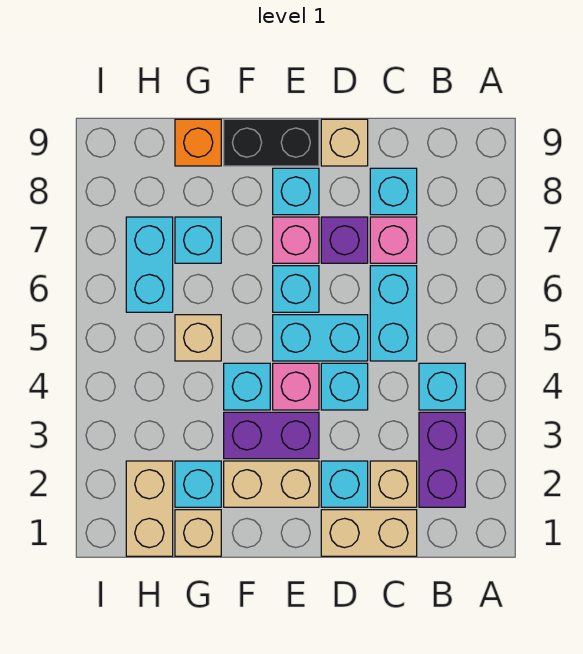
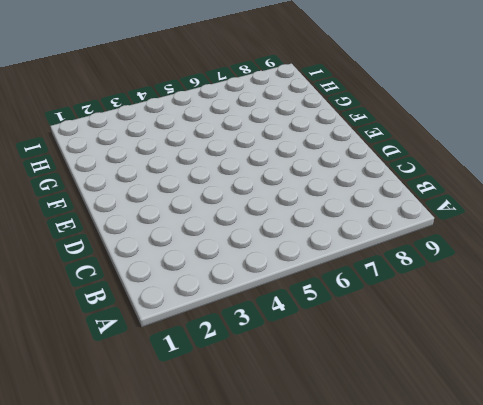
none -> purple 1x2 brick [419,412,465,507]
none -> cyan 1x1 brick [419,363,465,410]
none -> tan 1x2 brick [321,510,417,556]

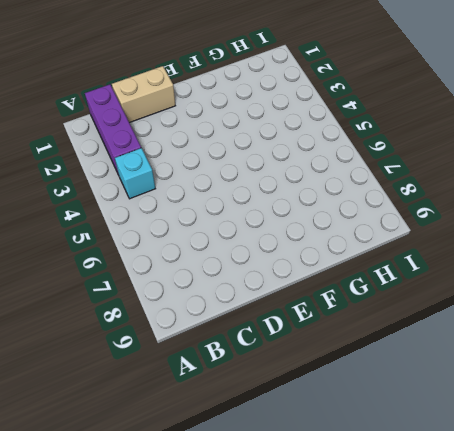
purple 1x3 brick [85,84,141,175] -> purple 1x2 brick [419,412,465,507]
none -> tan 1x1 brick [370,461,417,507]
none -> cyan 1x2 brick [370,266,417,361]
none -> pink 1x1 brick [370,217,417,263]

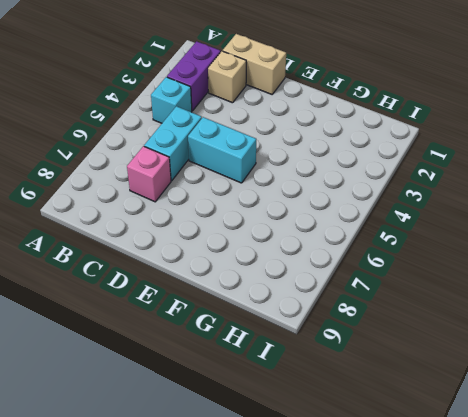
none -> cyan 1x1 brick [370,168,417,215]
none -> cyan 1x1 brick [321,461,368,507]
none -> cyan 1x1 brick [321,363,368,410]

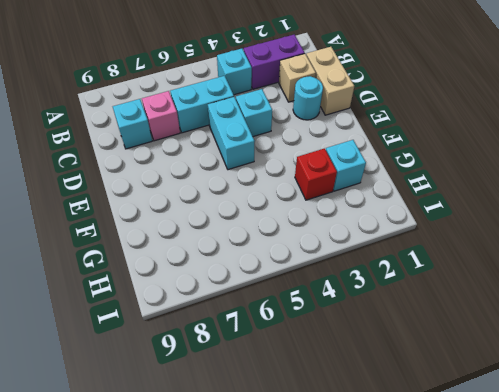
cyan 1x1 round brick [293,76,323,120] -> cyan 1x1 brick [321,461,368,507]
red 1x1 brick [295,149,337,200] -> none
none -> purple 1x1 brick [321,217,368,263]
none -> tan 1x1 brick [321,119,368,166]
none -> tan 1x2 brick [224,461,319,507]

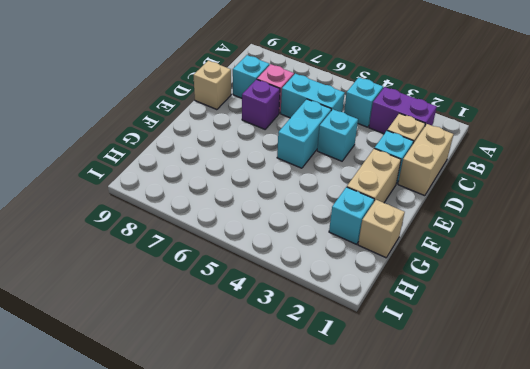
none -> purple 1x2 brick [224,412,319,459]
none -> pink 1x1 brick [273,363,319,410]
none -> cyan 1x1 brick [273,266,319,312]

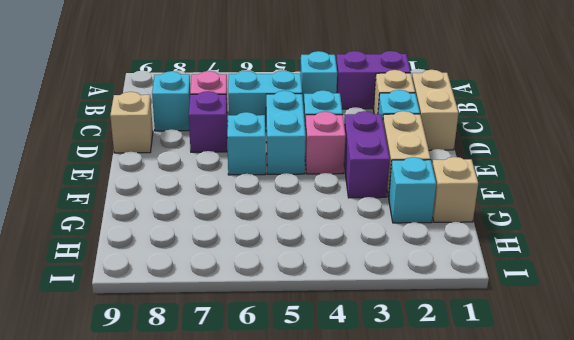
none -> pink 1x1 brick [273,217,319,263]
none -> cyan 1x1 brick [273,168,319,215]
none -> black 1x2 brick [224,119,319,166]

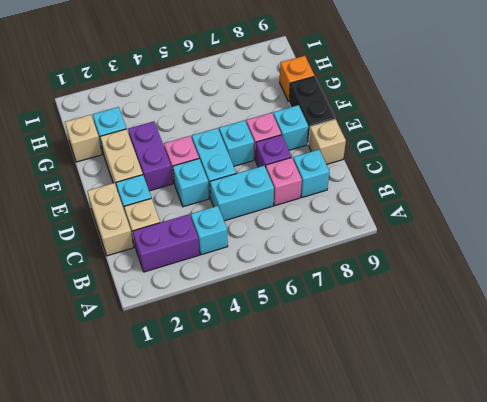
none -> cyan 1x1 brick [224,363,270,410]
none -> tan 1x1 brick [175,315,221,361]
none -> cyan 1x1 brick [175,217,221,263]

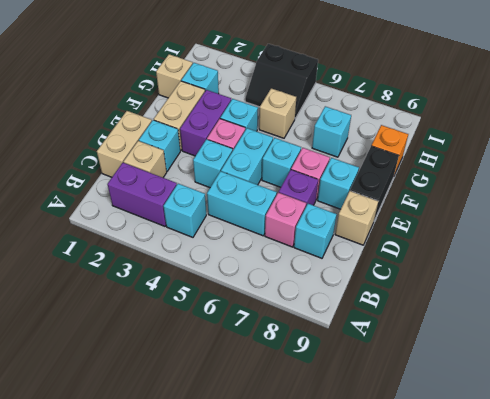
black 2x2 slope [245,44,318,118] -> none
none -> tan 1x2 brick [126,461,173,556]
none -> cyan 1x2 brick [126,217,173,312]

